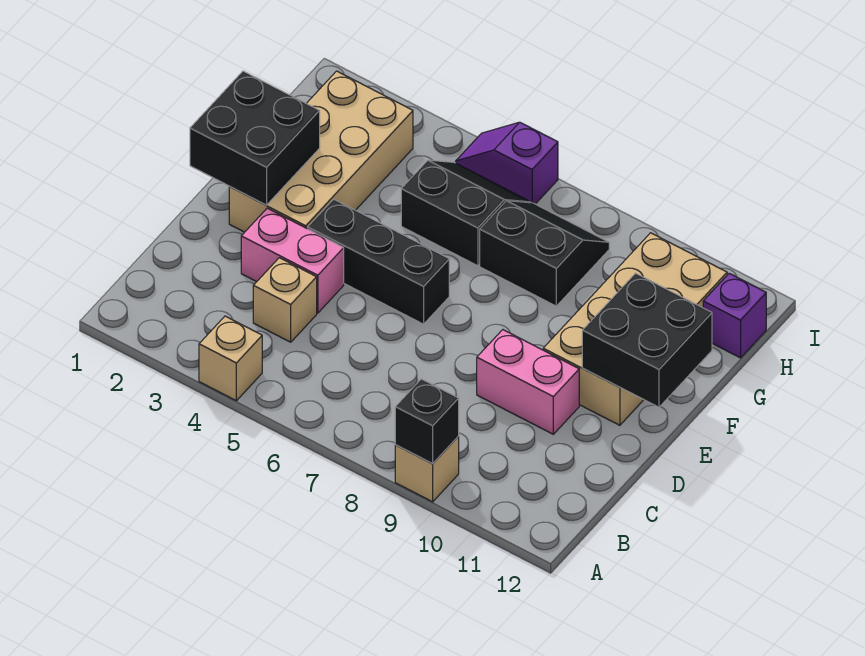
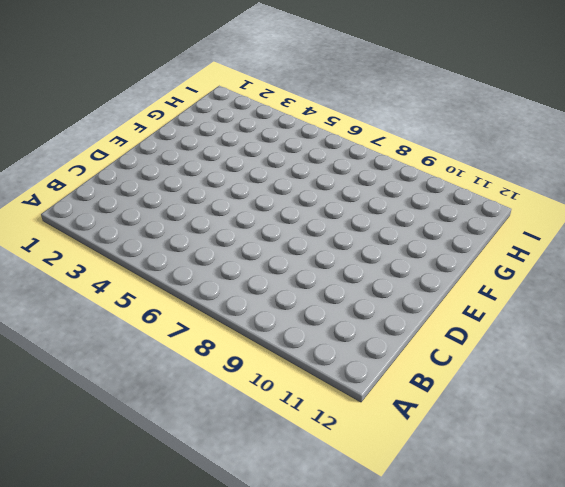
none -> tan 1x1 brick [199,316,262,401]
none -> tan 1x1 brick [395,437,459,502]
none -> tan 1x1 brick [253,258,317,342]

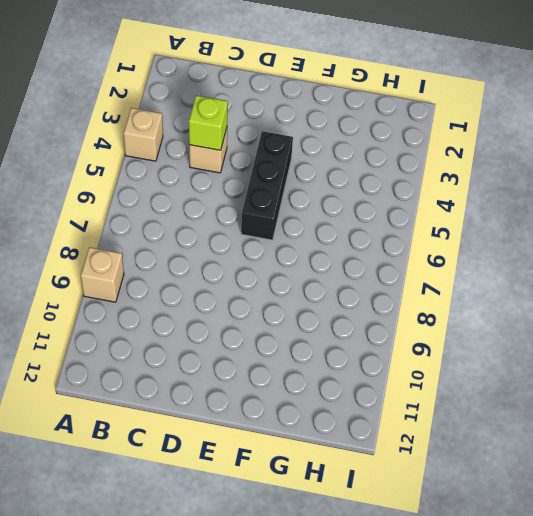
lime 1x1 brick [189,95,228,150] -> none
none -> pink 1x2 brick [241,208,344,313]
none -> pink 1x2 brick [477,330,579,434]
none -> tan 2x4 brick [229,71,413,232]

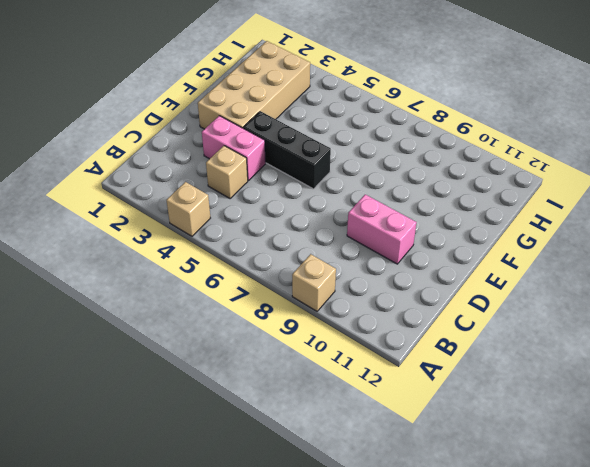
none -> tan 2x4 brick [543,233,727,425]
none -> black 2x2 slope [401,160,531,266]
none -> black 2x2 slope [480,201,609,306]

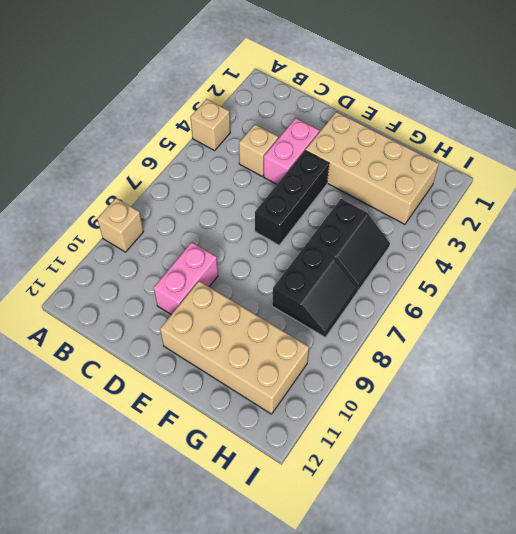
none -> purple 1x1 brick [703,273,766,358]
none -> purple 1x2 slope [456,122,558,204]
none -> black 1x1 brick [395,379,459,463]

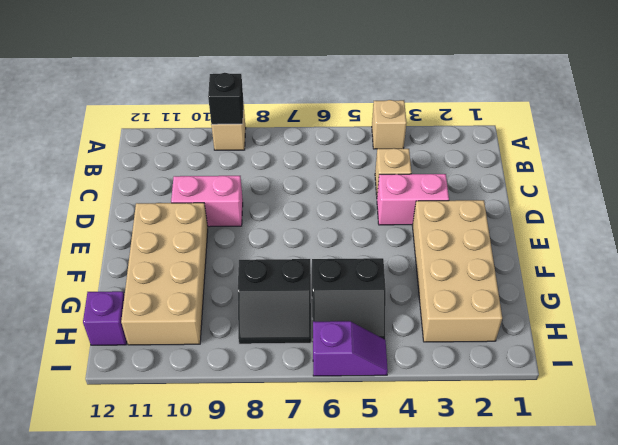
none -> black 1x3 brick [308,199,449,324]
none -> black 2x2 brick [190,71,320,205]
none -> black 2x2 brick [582,273,712,407]

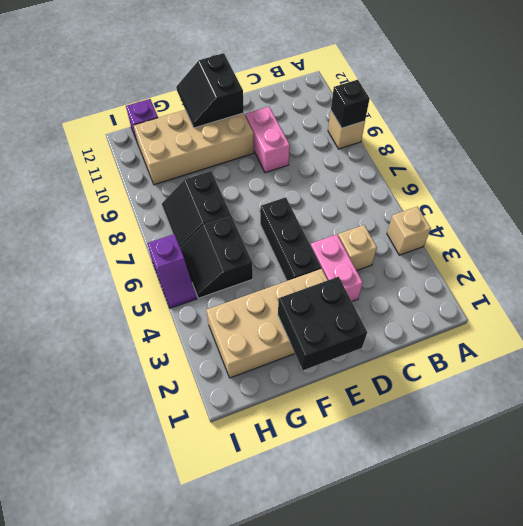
black 2x2 slope [176,53,244,128] -> black 2x2 brick [582,273,712,407]

